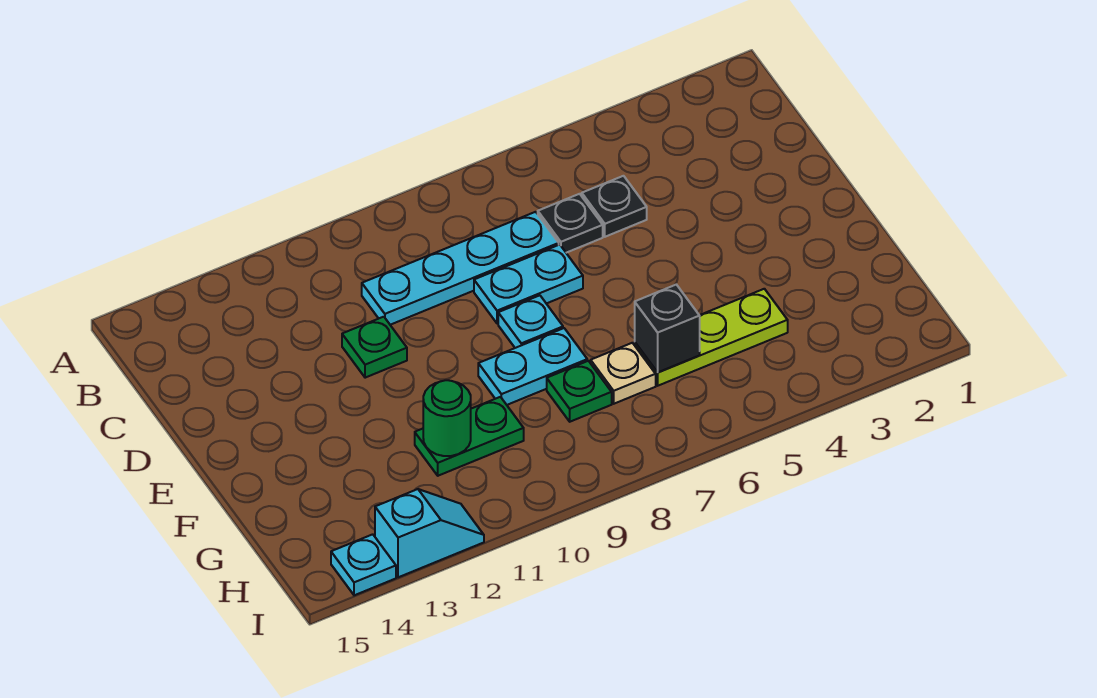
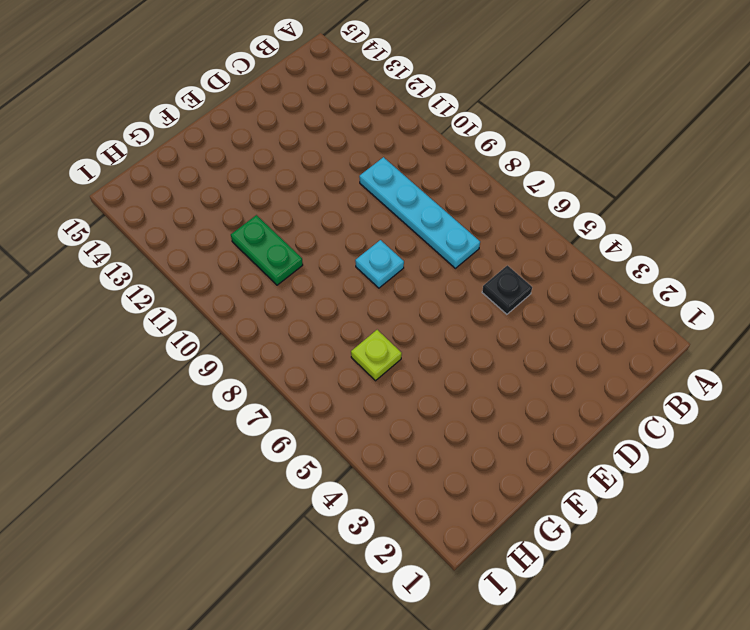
lime 1x1 plate [351,330,402,381] -> lime 1x3 plate [635,289,788,386]
none -> black 1x1 plate [538,194,603,253]
none -> cyan 1x2 plate [474,245,583,324]
none -> green 1x1 plate [342,317,407,378]

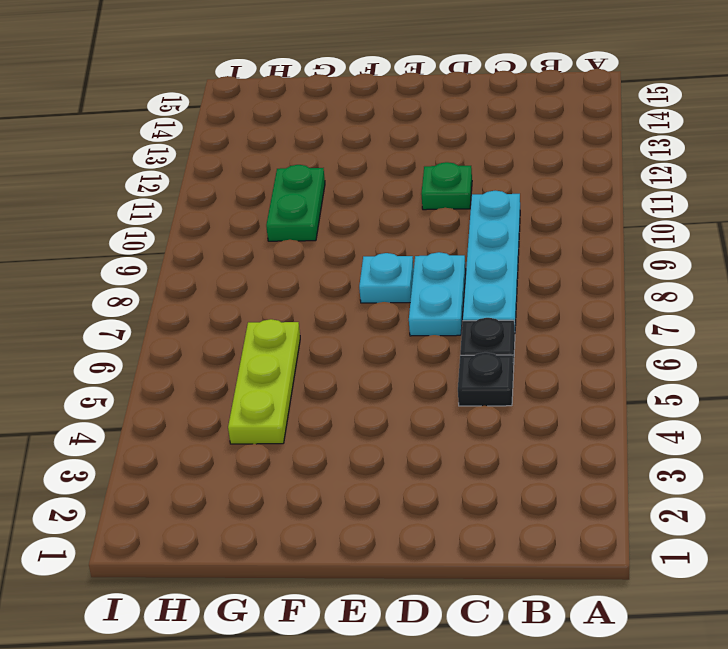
none -> cyan 1x2 plate [478,328,587,405]
none -> tan 1x1 plate [591,343,656,404]
none -> green 1x1 plate [547,361,612,422]

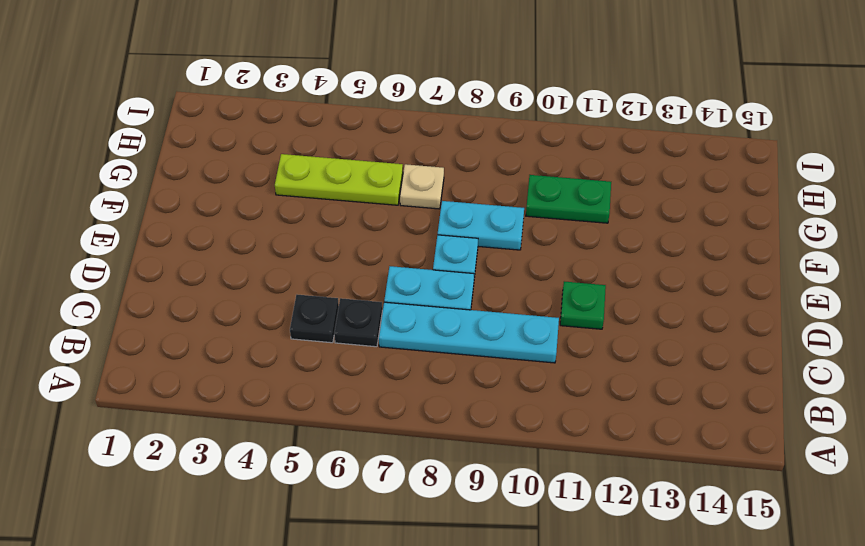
none -> green 1x1 plate [547,361,612,422]
none -> cyan 1x2 slope [375,489,484,577]
none -> cyan 1x1 plate [331,534,396,595]

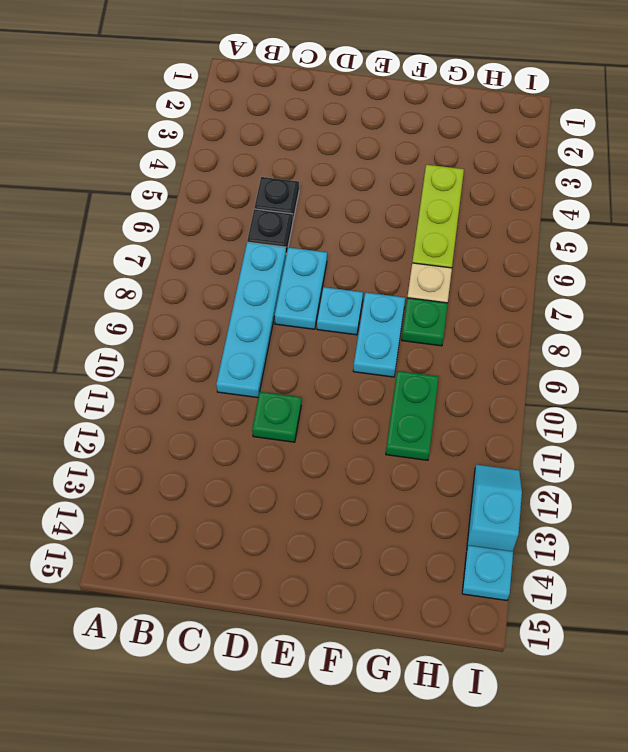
none -> black 1x1 brick [635,285,700,372]
none -> green 1x1 round brick [423,380,471,456]

